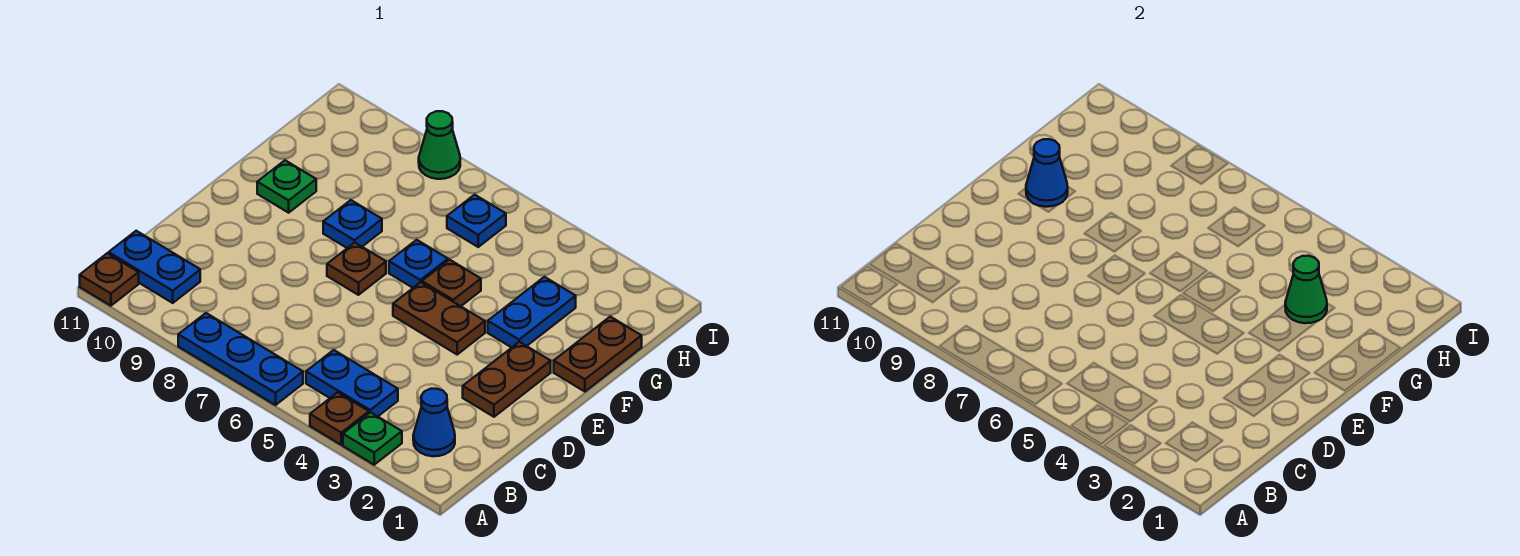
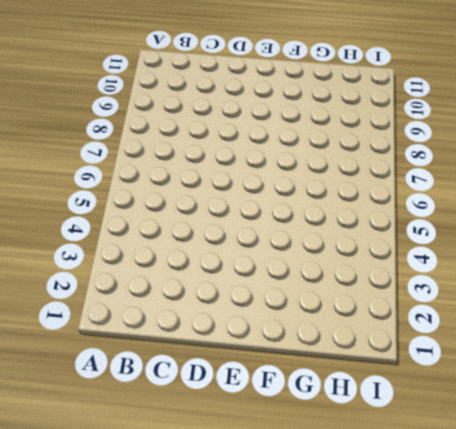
none -> green 1x1 plate [343,412,402,465]
none -> brown 1x1 plate [310,392,369,445]
none -> blue 1x3 plate [178,313,303,405]

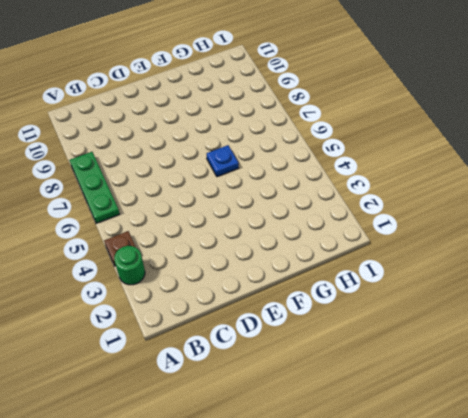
green 1x1 round brick [114,246,145,285] -> green 1x1 plate [343,412,402,465]
green 1x3 plate [70,152,120,223] -> blue 1x3 plate [178,313,303,405]
none -> brown 1x1 plate [80,253,139,306]
none -> blue 1x1 cone [413,389,455,456]
none -> blue 1x2 plate [306,350,398,416]

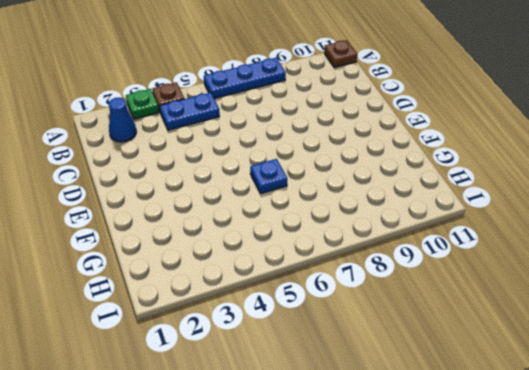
none -> blue 1x2 plate [109,231,200,303]
none -> brown 1x2 plate [463,342,551,417]
none -> brown 1x2 plate [393,282,485,354]

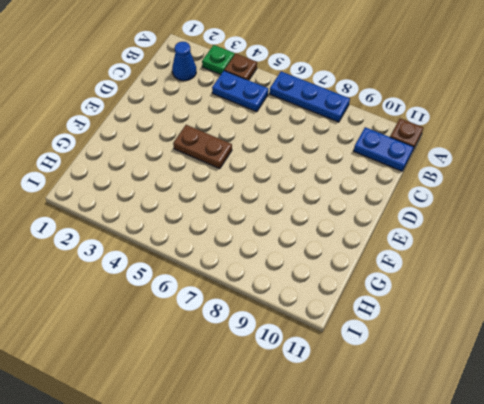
none -> brown 1x2 plate [463,342,551,417]
none -> brown 1x1 plate [327,243,386,295]
none -> brown 1x2 plate [554,317,642,392]

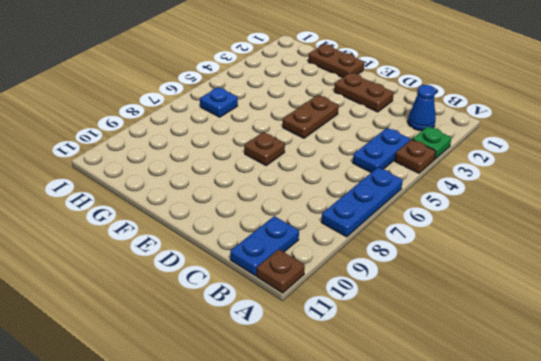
none -> blue 1x2 plate [488,277,576,347]
none -> brown 1x1 plate [422,260,481,306]
none -> blue 1x1 plate [389,240,448,288]

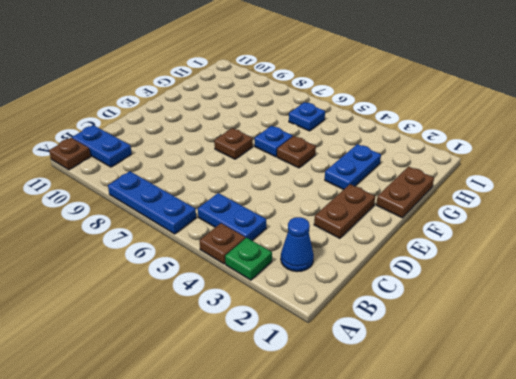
none -> brown 1x2 plate [393,282,485,354]
none -> blue 1x1 plate [323,200,382,248]
none -> green 1x1 plate [257,160,316,213]

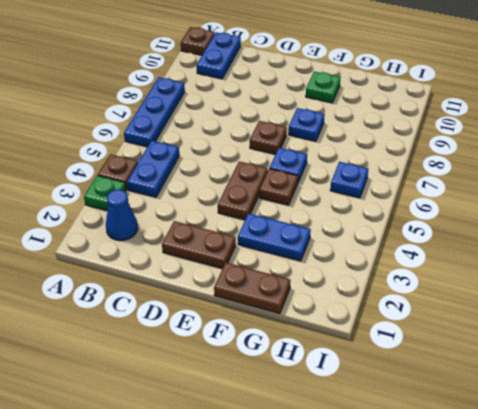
none -> green 1x1 cone [419,111,460,179]
none -> blue 1x1 cone [1026,139,1068,207]
none -> green 1x1 cone [1285,256,1327,323]

